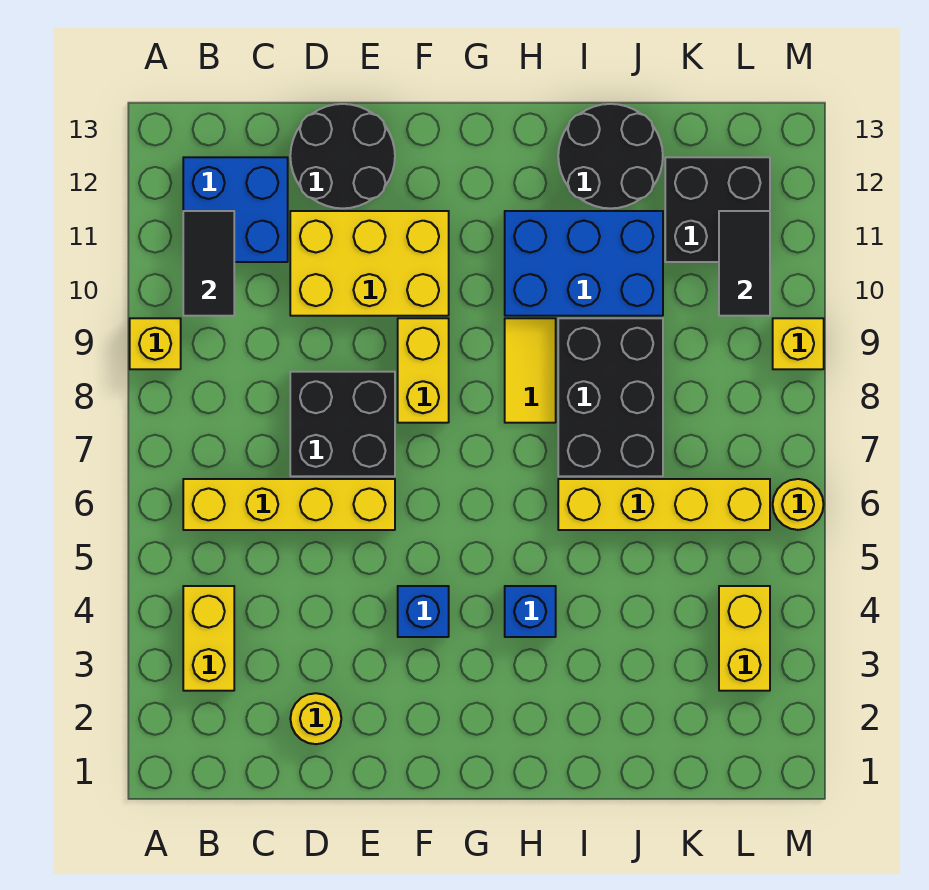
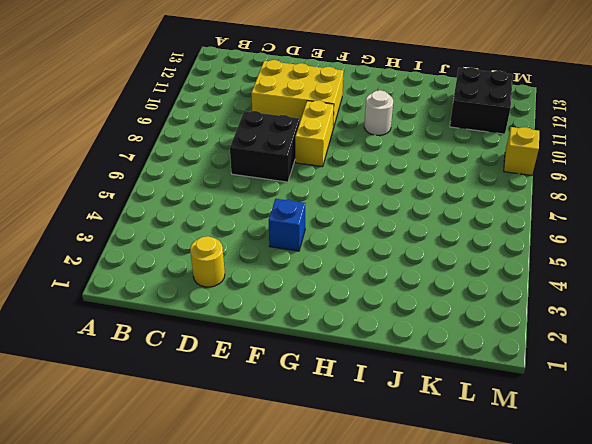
white 1x1 round brick [364,90,393,136] -> blue 2x3 brick [505,211,663,316]
none -> yellow 1x1 brick [130,318,181,369]
none -> yellow 1x2 brick [183,586,234,691]
none -> yellow 1x4 brick [183,479,395,530]

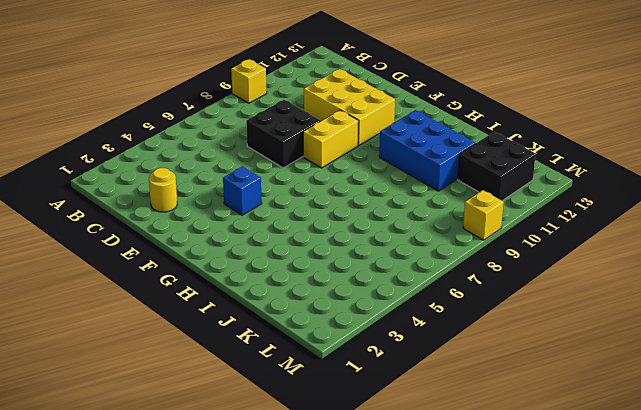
none -> yellow 1x2 brick [183,586,234,691]
none -> yellow 1x4 brick [183,479,395,530]
none -> blue 2x2 brick [183,157,288,262]

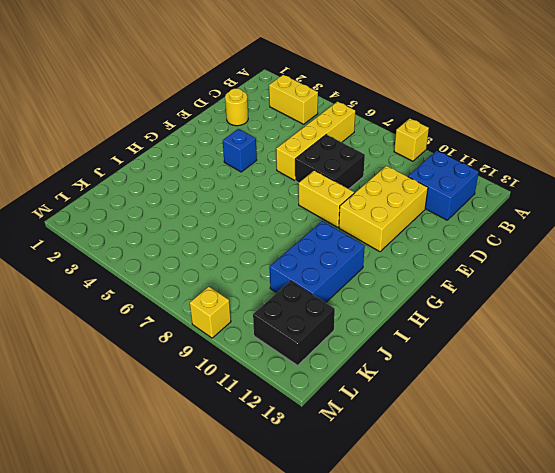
none -> black 2x2 round brick [290,104,395,208]
none -> blue 1x1 brick [505,586,556,637]
none -> yellow 1x2 tile [505,318,556,423]

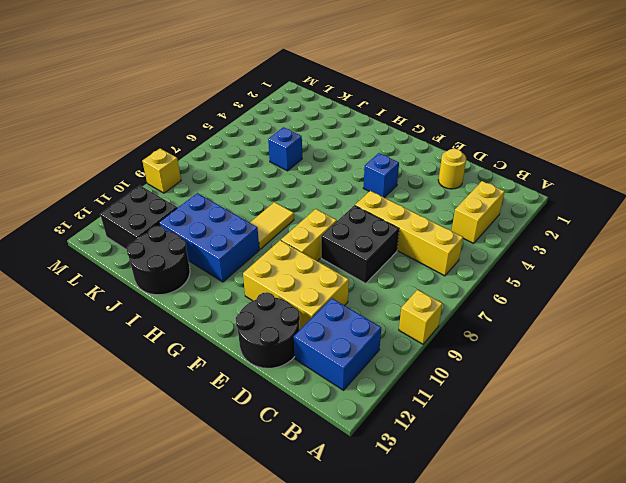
blue 1x1 brick [268,127,302,171] -> blue 1x1 brick moved to [505,586,556,637]
none -> yellow 1x4 brick [558,479,770,530]
none -> black 2x3 brick [558,318,663,476]
none -> yellow 1x2 brick [719,586,770,691]

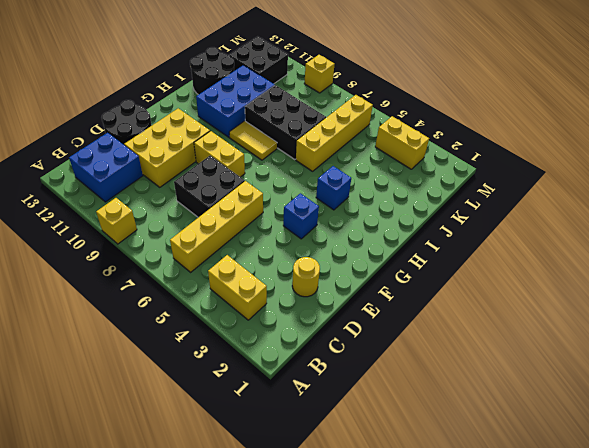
none -> yellow 1x1 round brick [773,479,824,530]
none -> black 1x2 tile [183,211,234,316]
none -> black 1x2 tile [719,211,770,316]

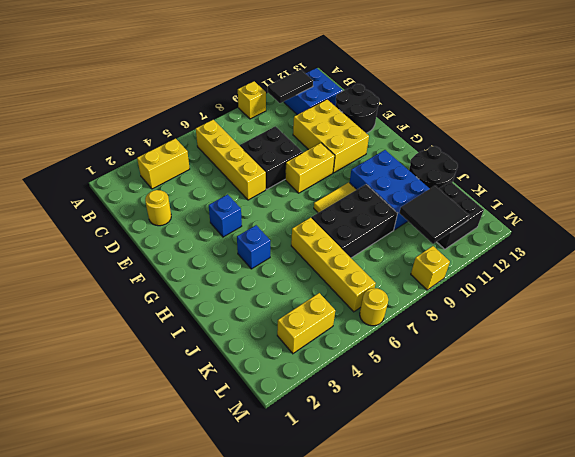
black 2x2 tile [399,186,469,244] -> black 1x2 tile [719,211,770,316]

